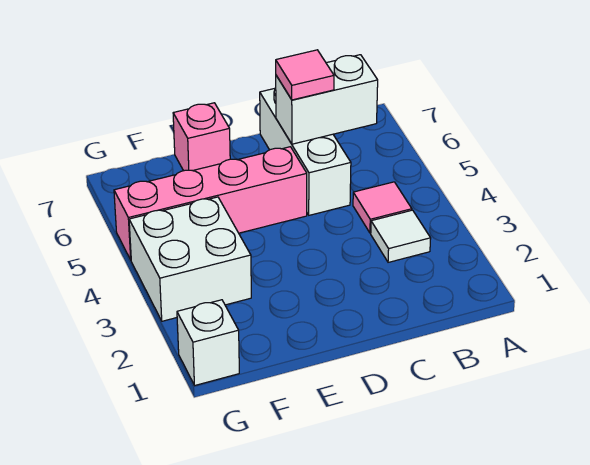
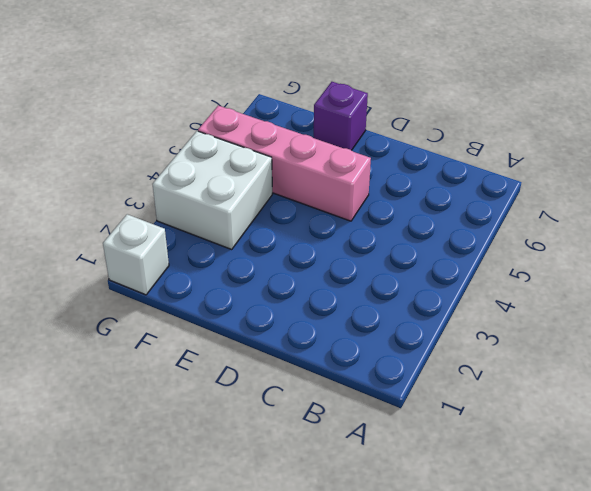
purple 1x1 brick [314,82,368,150] -> pink 1x1 brick [173,103,230,171]
none -> white 1x1 tile [371,210,431,262]
none -> pink 1x1 tile [353,182,412,233]

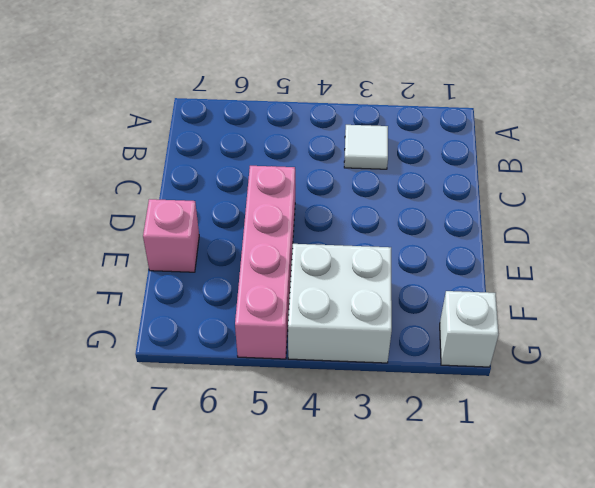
none -> pink 1x1 tile [353,182,412,233]
none -> white 1x3 brick [260,88,351,215]

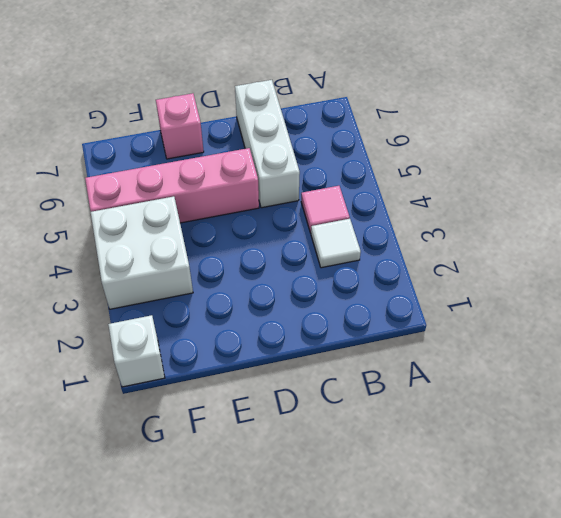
none -> white 1x2 brick [276,55,378,144]
none -> pink 1x1 tile [276,50,334,100]

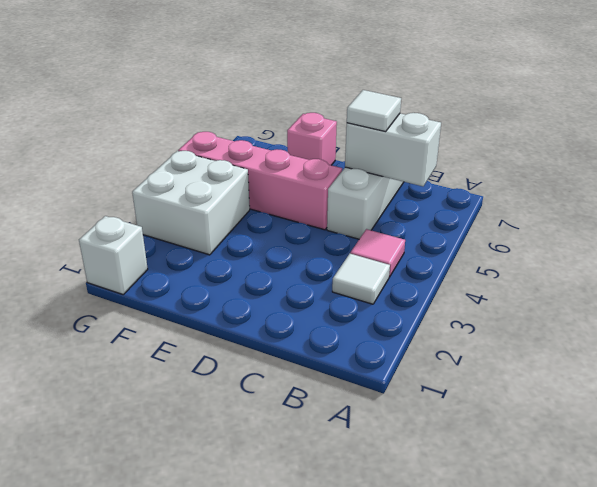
white 1x1 tile [347,90,401,132] -> pink 1x1 tile [276,50,334,100]

